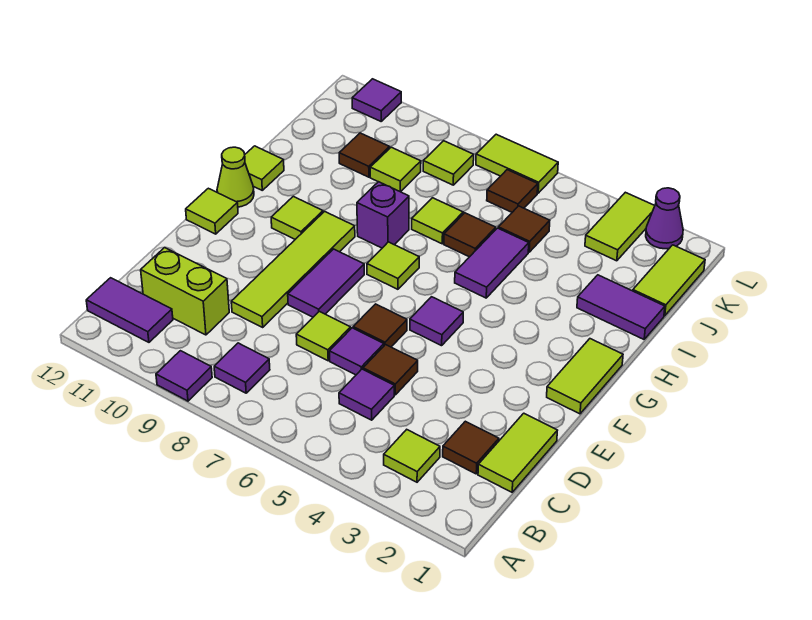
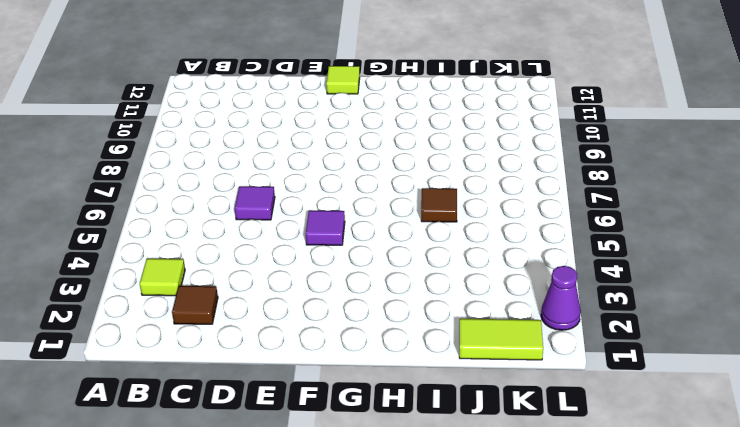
none -> purple 1x1 tile [156,351,212,401]
none -> purple 1x1 tile [214,343,270,393]
none -> purple 1x2 tile [86,278,173,342]
none -> lime 1x2 tile [478,413,557,492]

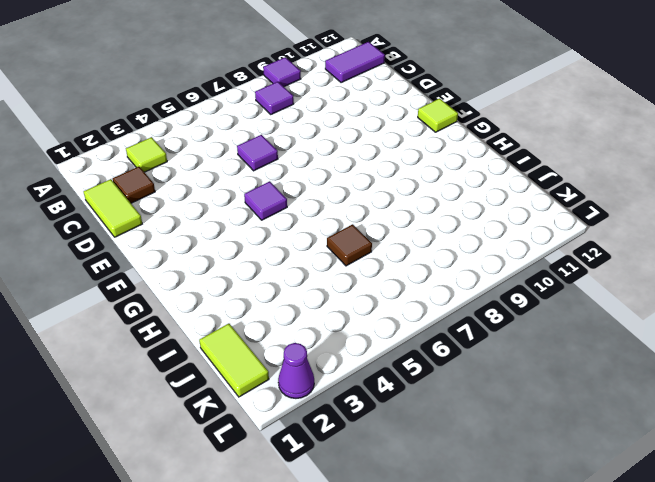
none -> purple 1x1 tile [339,369,394,420]
none -> lime 1x2 brick [141,248,229,335]
none -> brown 1x1 tile [363,345,418,395]
none -> lime 1x1 tile [296,311,351,361]

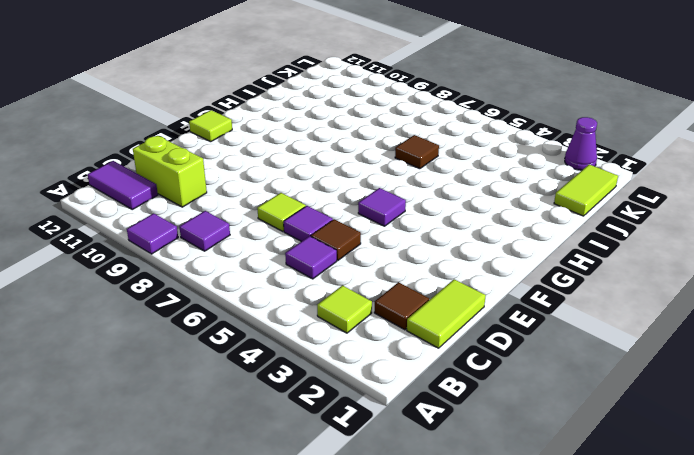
none -> lime 1x4 tile [231,211,355,327]
none -> brown 1x1 tile [353,304,407,347]
none -> purple 1x2 tile [288,249,364,317]
none -> lime 1x2 tile [547,339,623,414]

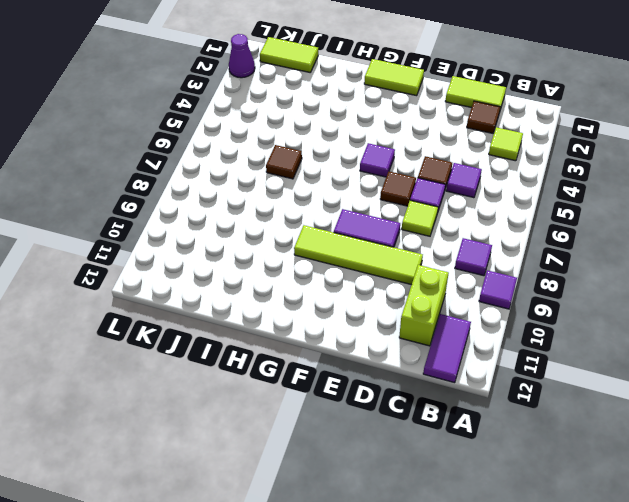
none -> lime 1x1 tile [186,188,238,234]
none -> lime 1x1 tile [367,242,419,289]
none -> lime 1x1 tile [271,196,323,239]
none -> lime 1x1 cone [217,147,254,207]

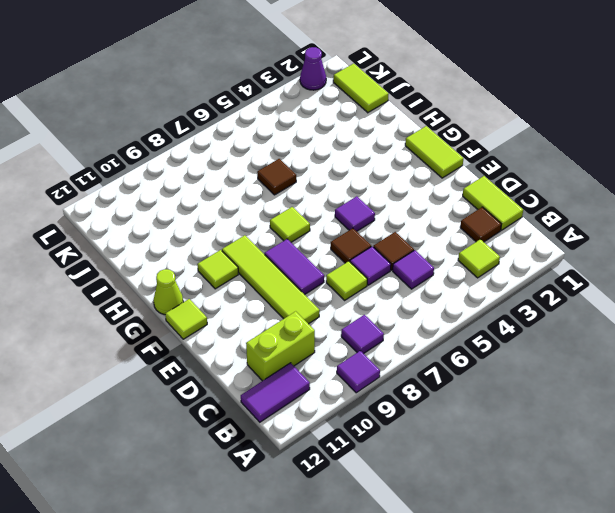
none -> purple 1x2 tile [455,228,529,298]
none -> purple 1x1 brick [357,182,409,248]
none -> lime 1x1 tile [245,146,284,190]
none -> purple 1x2 tile [577,275,665,339]

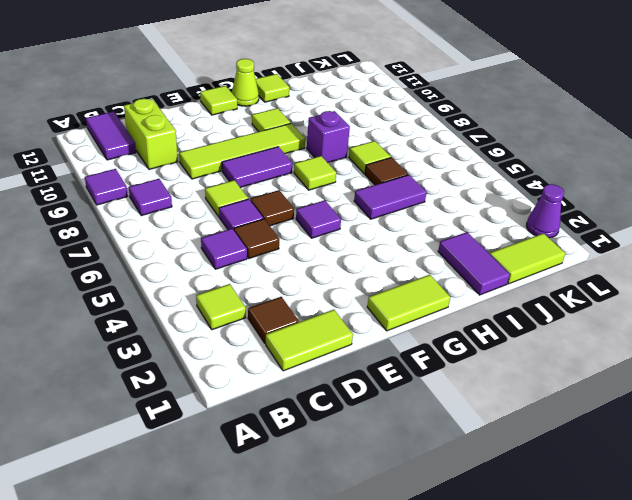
none -> brown 1x1 tile [498,206,550,252]
none -> lime 1x1 tile [370,147,421,192]
none -> brown 1x1 tile [339,133,390,177]
none -> lime 1x2 tile [585,192,655,261]

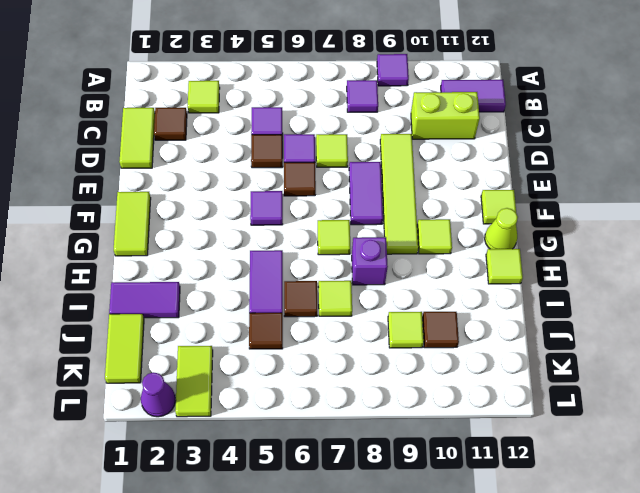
none -> brown 1x1 tile [487,170,538,212]
none -> lime 1x1 tile [423,141,474,185]
none -> lime 1x2 tile [476,134,558,193]
none -> purple 1x1 tile [352,79,401,121]

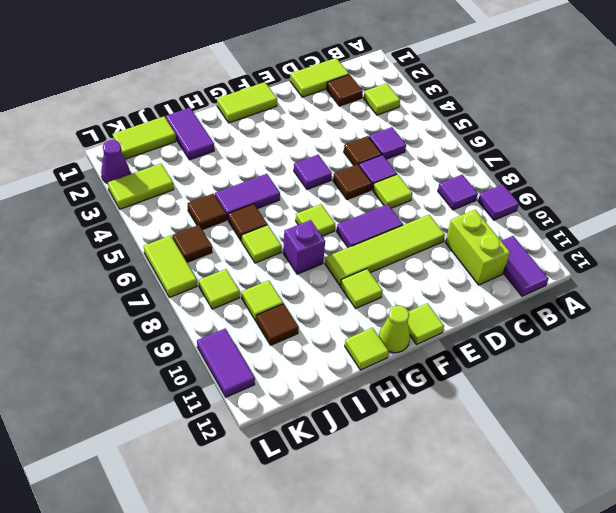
purple 1x2 tile [197,328,255,397] -> purple 1x1 tile [352,79,401,121]

